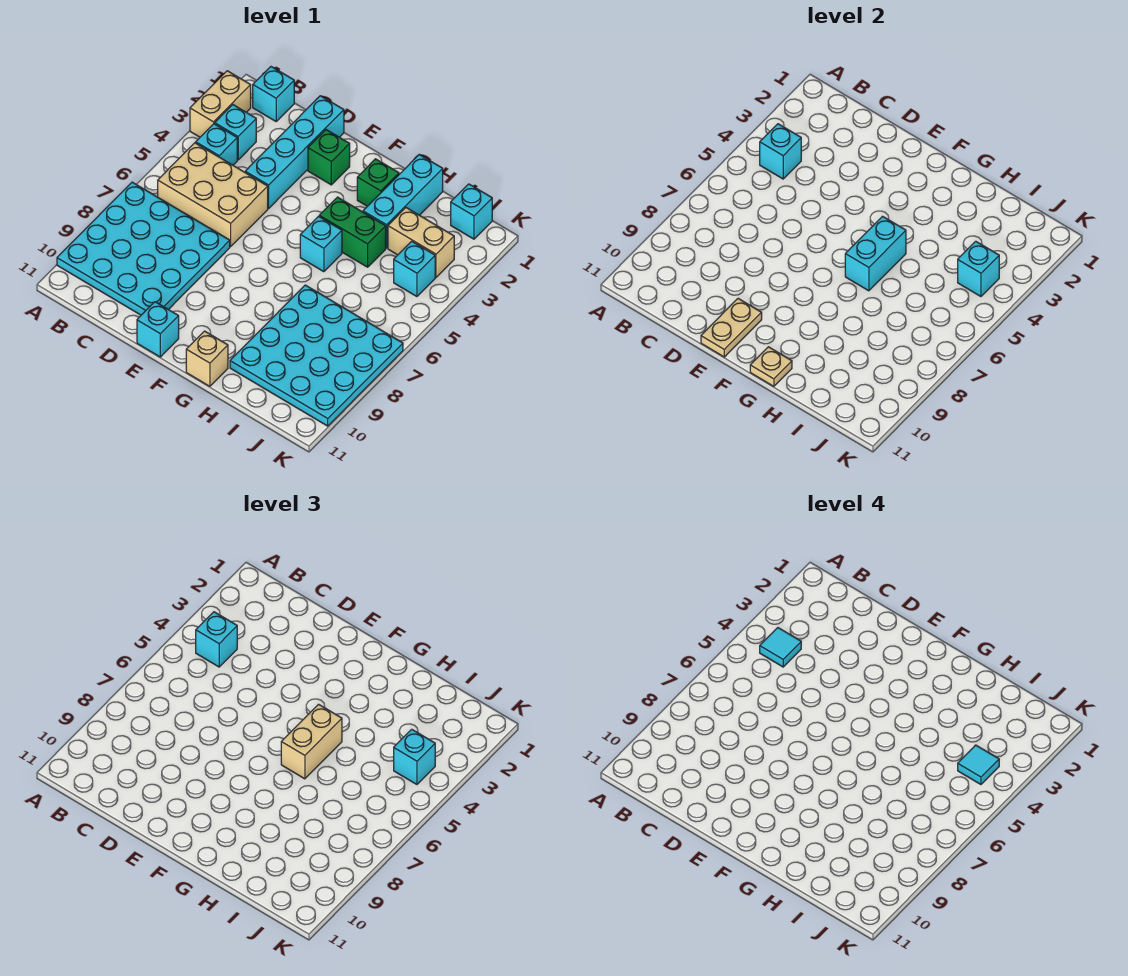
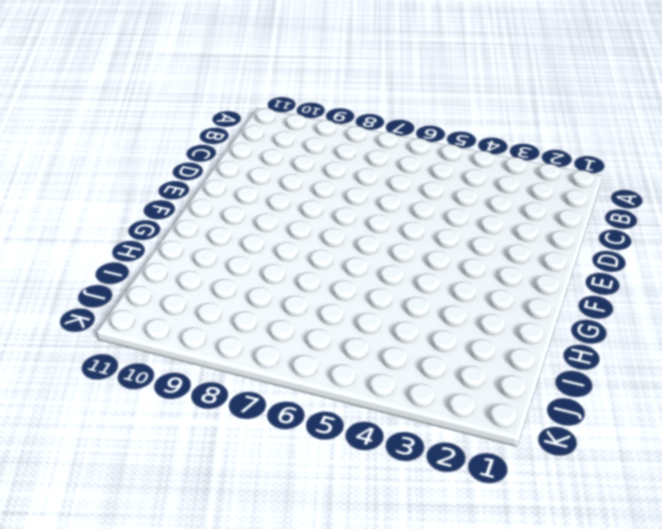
none -> tan 1x2 brick [190,71,251,137]
none -> cyan 4x4 plate [57,182,230,315]
none -> cyan 1x1 brick [253,67,294,121]

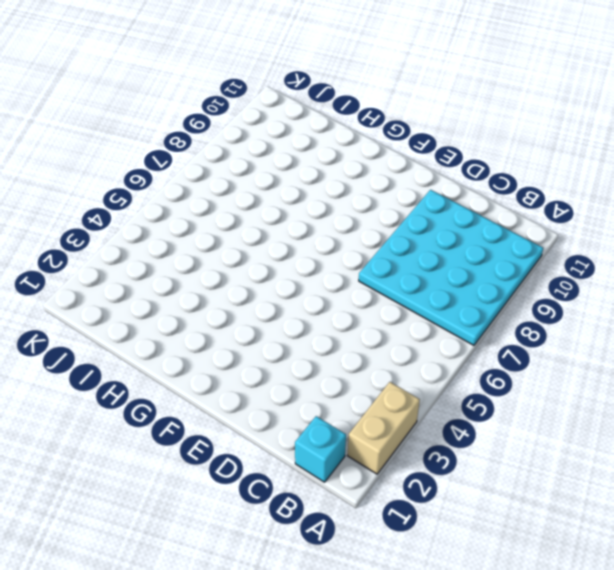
none -> cyan 1x1 brick [215,105,256,160]
none -> cyan 1x1 brick [196,124,237,165]
none -> tan 2x3 brick [158,143,268,247]

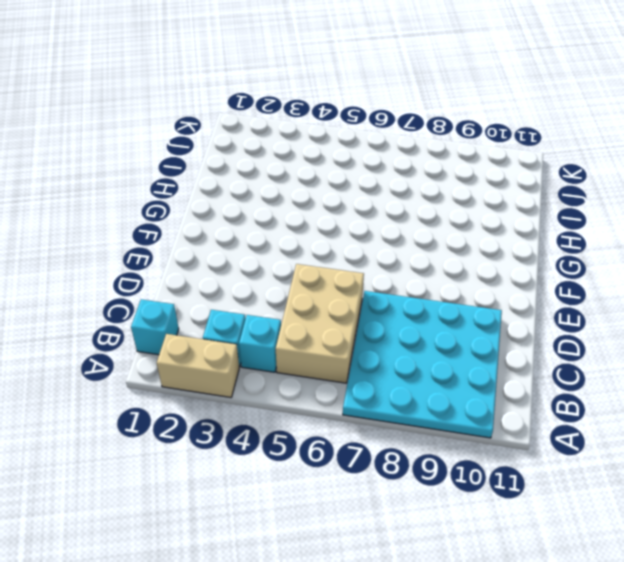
none -> cyan 1x4 brick [245,96,344,208]
none -> green 1x1 brick [308,130,350,185]
none -> cyan 1x1 brick [137,302,179,357]

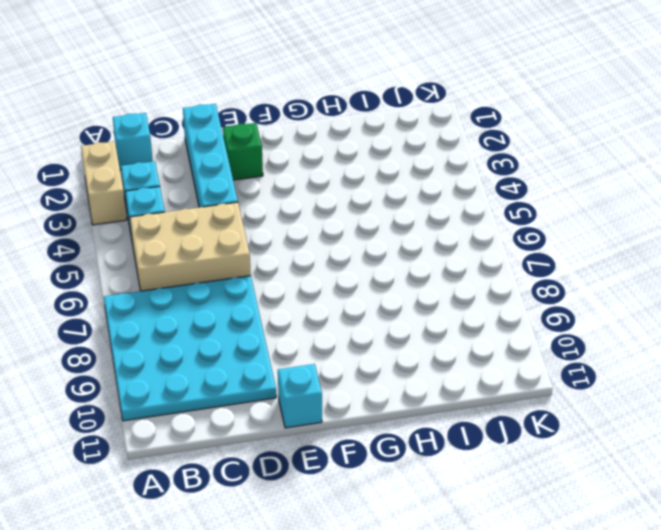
none -> green 1x1 brick [357,159,399,206]
none -> green 1x2 brick [319,197,386,267]
none -> cyan 1x1 brick [300,216,342,272]

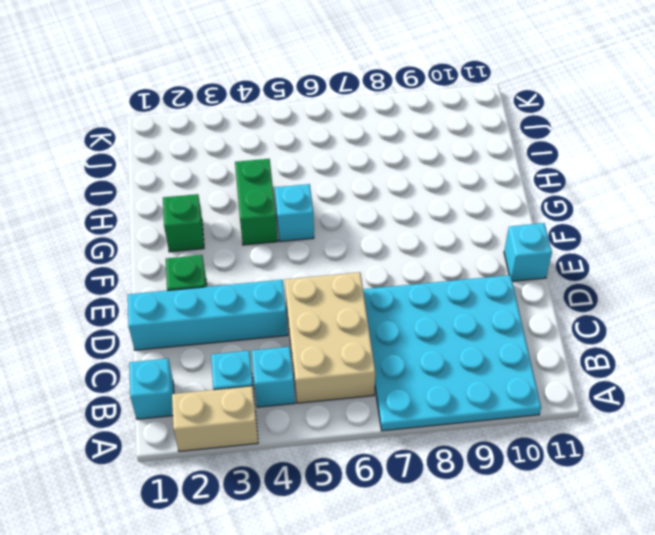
none -> tan 1x1 brick [186,331,228,386]
none -> cyan 1x3 brick [363,155,443,248]
none -> cyan 4x4 plate [230,285,403,426]

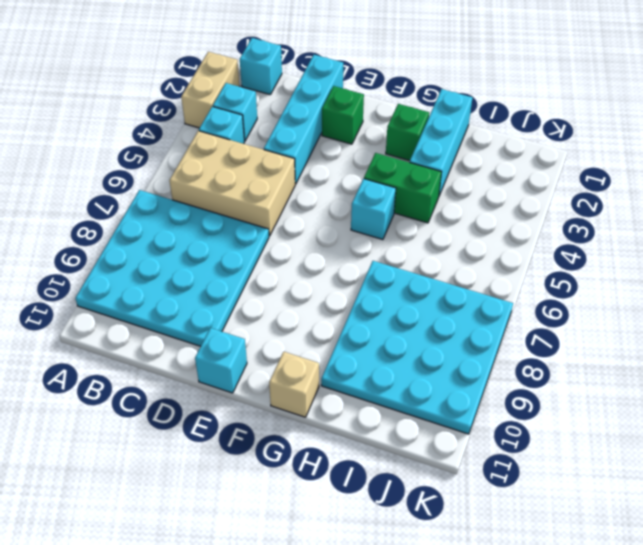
none -> tan 1x2 brick [388,208,454,277]
none -> cyan 1x1 brick [451,184,492,239]
none -> cyan 1x1 brick [394,241,435,296]

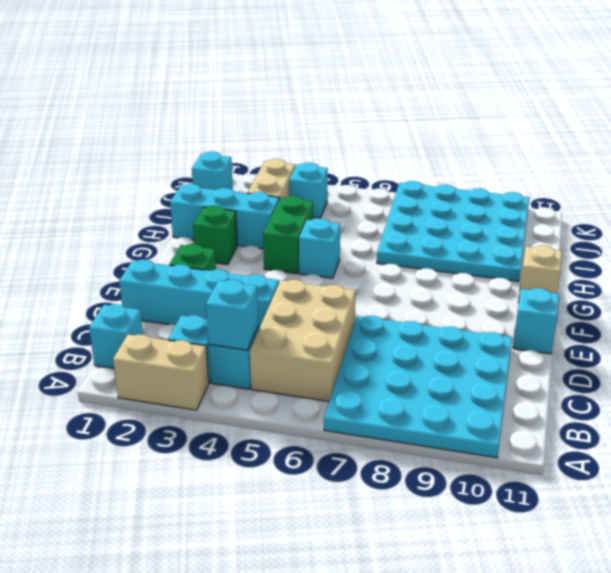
none -> tan 1x2 plate [701,299,762,357]
none -> cyan 1x2 brick [845,216,906,291]
none -> tan 1x1 plate [750,347,792,386]

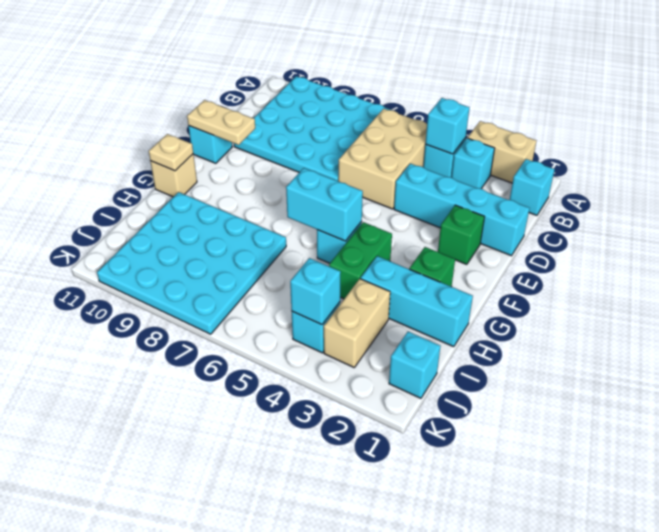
none -> cyan 1x1 brick [196,612,237,667]
none -> tan 1x2 brick [281,704,342,779]
none -> cyan 1x1 brick [394,729,435,784]

